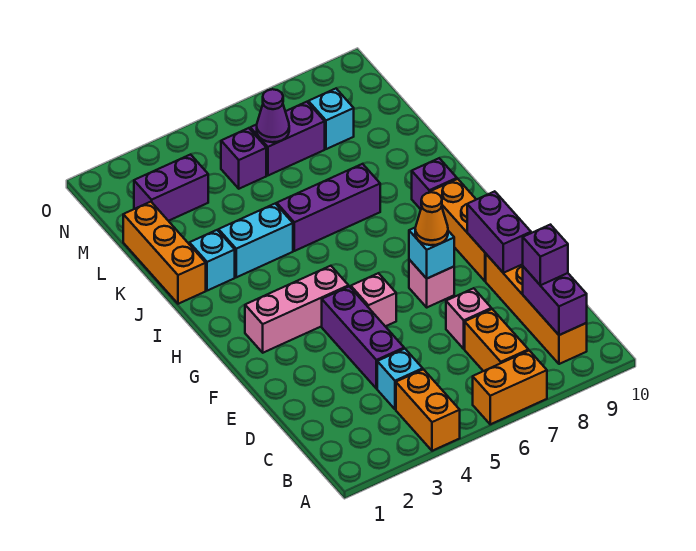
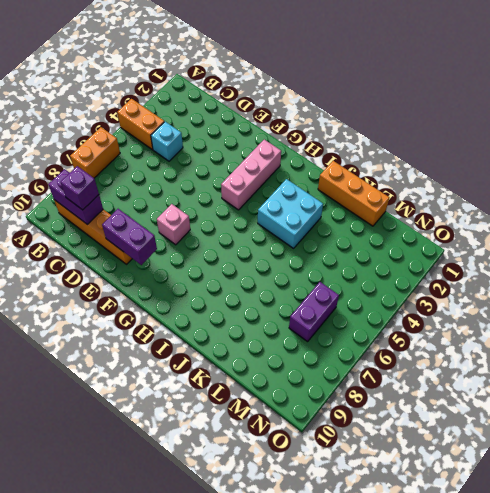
cyan 2x2 brick [258,179,323,248] -> cyan 1x2 brick [219,204,293,277]
none -> orange 1x2 brick [465,309,528,371]
none -> purple 1x3 brick [322,286,404,389]
none -> pink 1x1 brick [446,288,491,349]

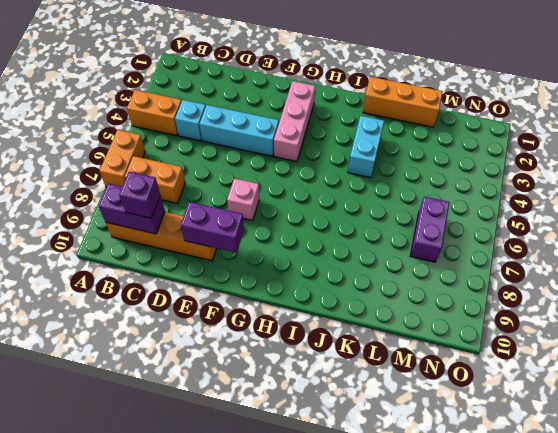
cyan 1x3 brick [199,105,279,156] -> purple 1x3 brick [322,286,404,389]
none -> pink 1x1 brick [446,288,491,349]
none -> pink 1x1 brick [351,273,396,326]
none -> orange 1x3 brick [430,179,486,281]

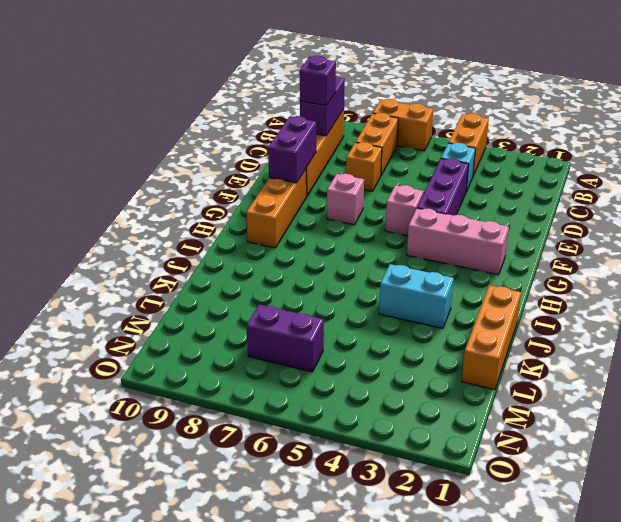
orange 1x1 brick [346,142,382,191] -> pink 1x1 brick [446,288,491,349]
none -> purple 1x1 brick [412,158,457,209]
none -> cyan 1x1 brick [189,230,235,291]
none -> purple 1x3 brick [277,164,380,251]

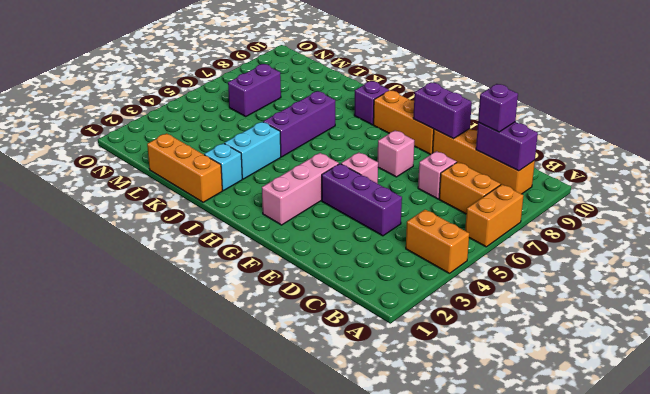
none -> cyan 1x1 brick [377,349,423,409]
none -> purple 1x2 brick [134,154,208,221]
none -> purple 1x1 brick [221,128,266,189]

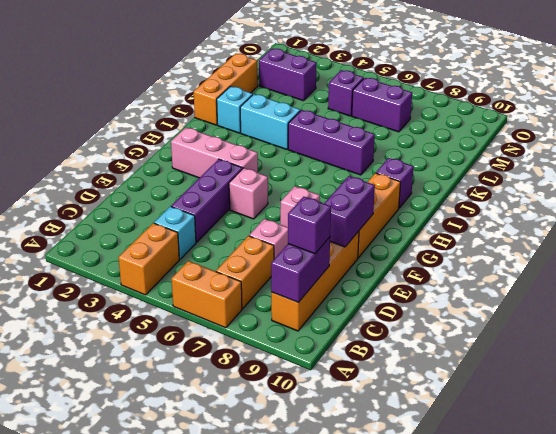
none -> cyan 1x1 brick [308,89,354,149]
none -> cyan 1x1 brick [409,228,454,278]
none -> purple 1x1 cone [257,89,289,142]

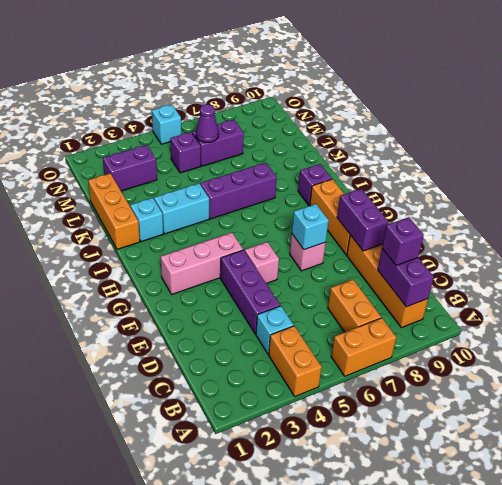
cyan 1x1 brick [152,105,181,144] -> cyan 1x1 brick moved to [308,89,354,149]
none -> pink 1x1 brick [446,288,491,349]
none -> orange 1x1 cone [415,192,448,245]

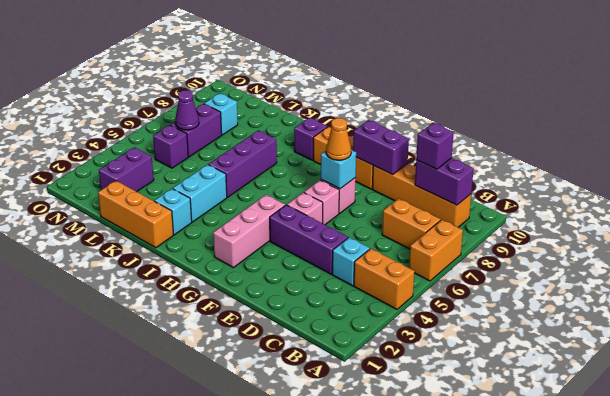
pink 1x1 brick [304,180,339,225] -> pink 1x1 brick moved to [446,288,491,349]

